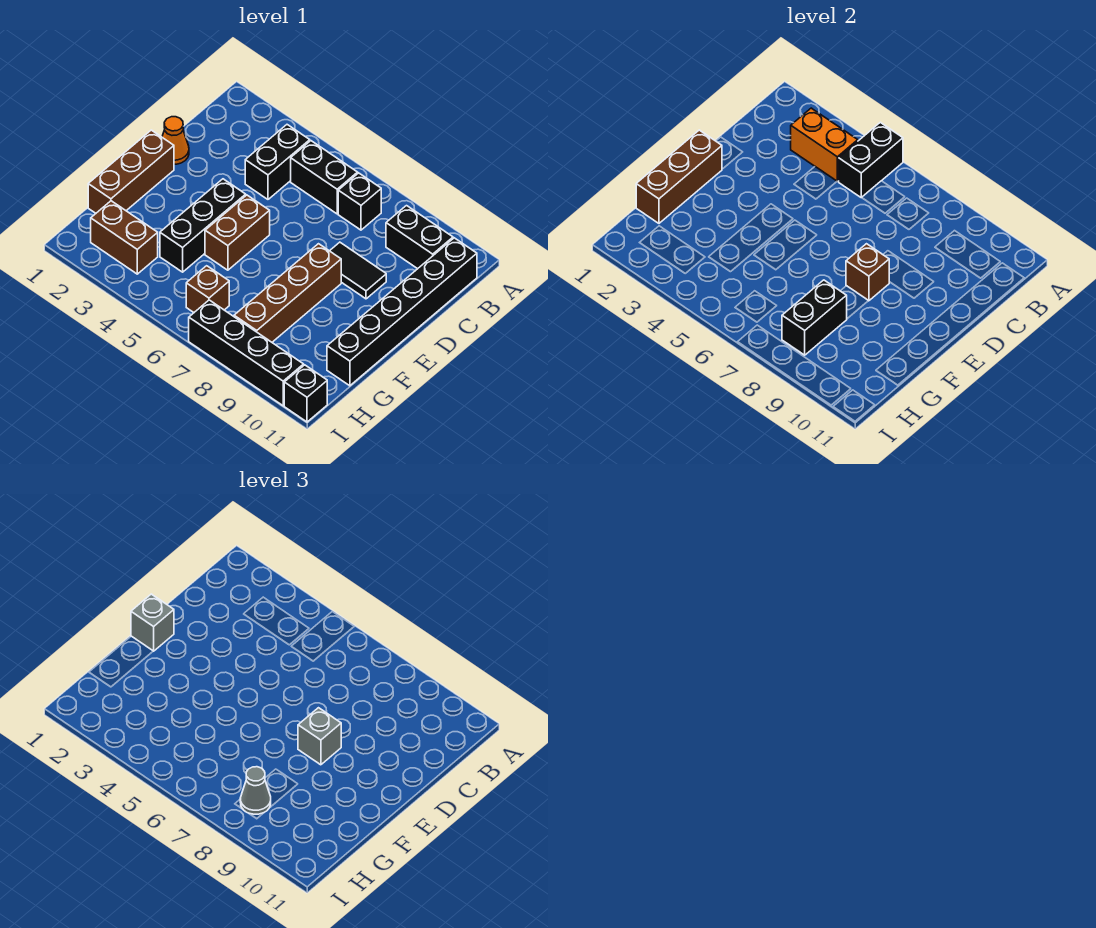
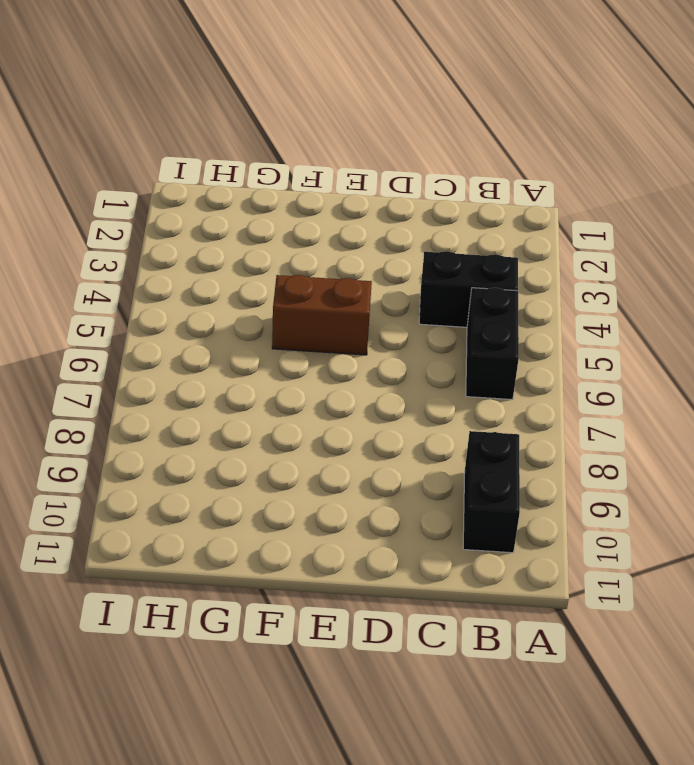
none -> black 1x1 brick [338,173,381,230]
none -> black 1x6 brick [327,238,477,386]
none -> orange 1x1 cone [162,117,189,164]

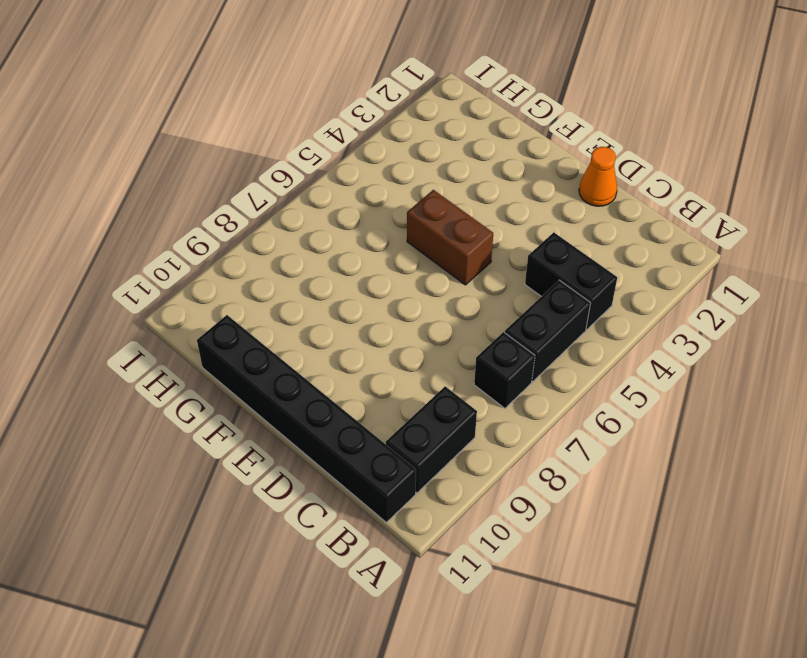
none -> black 1x2 tile [330,242,386,299]
none -> brown 1x3 brick [88,130,174,213]
none -> black 1x3 brick [160,179,246,272]

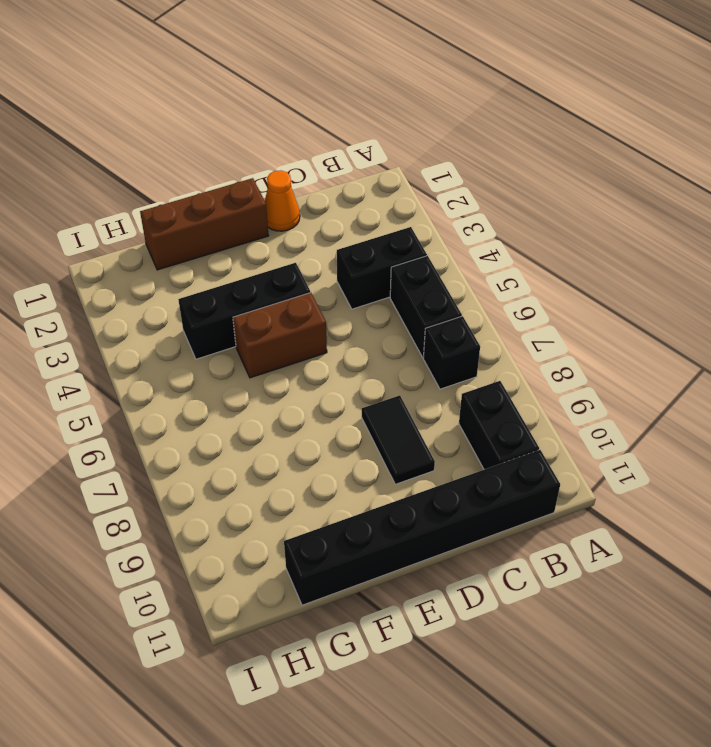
none -> brown 1x4 brick [234,244,341,342]
none -> brown 1x2 brick [91,201,158,274]
none -> brown 1x1 brick [186,266,229,312]

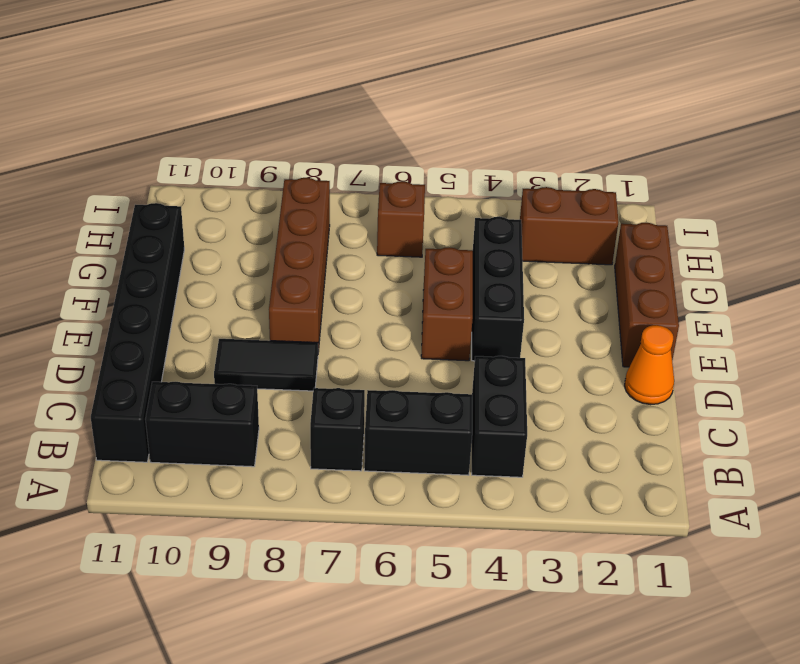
none -> black 1x4 brick [189,300,304,406]
none -> black 1x1 brick [284,365,327,422]
none -> black 1x2 brick [839,122,903,198]

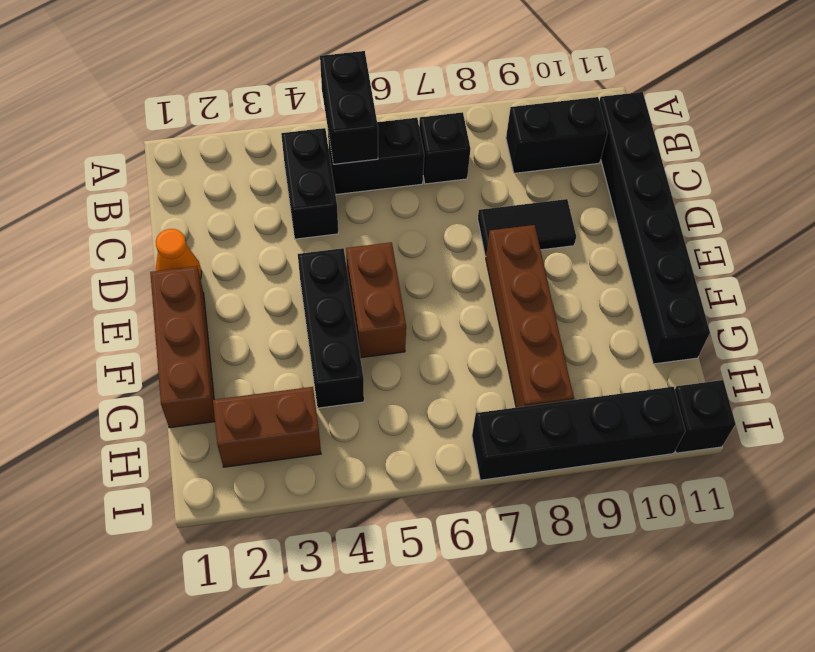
none -> brown 1x1 brick [186,266,229,312]
none -> orange 1x2 brick [791,108,858,181]
none -> brown 1x3 brick [636,130,722,223]

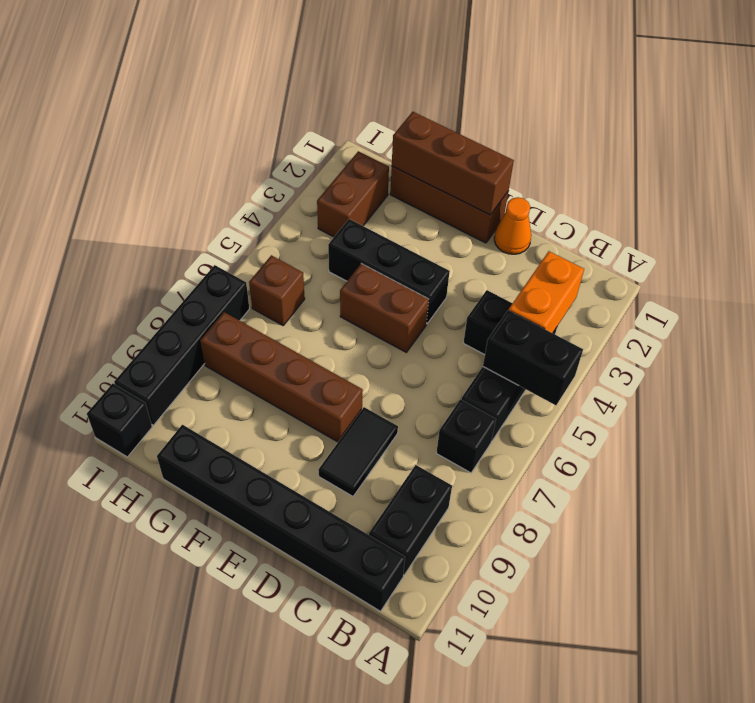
none -> brown 1x1 brick [846,244,889,301]
none -> black 1x2 brick [782,280,847,355]
none -> grey 1x1 brick [131,594,174,651]

